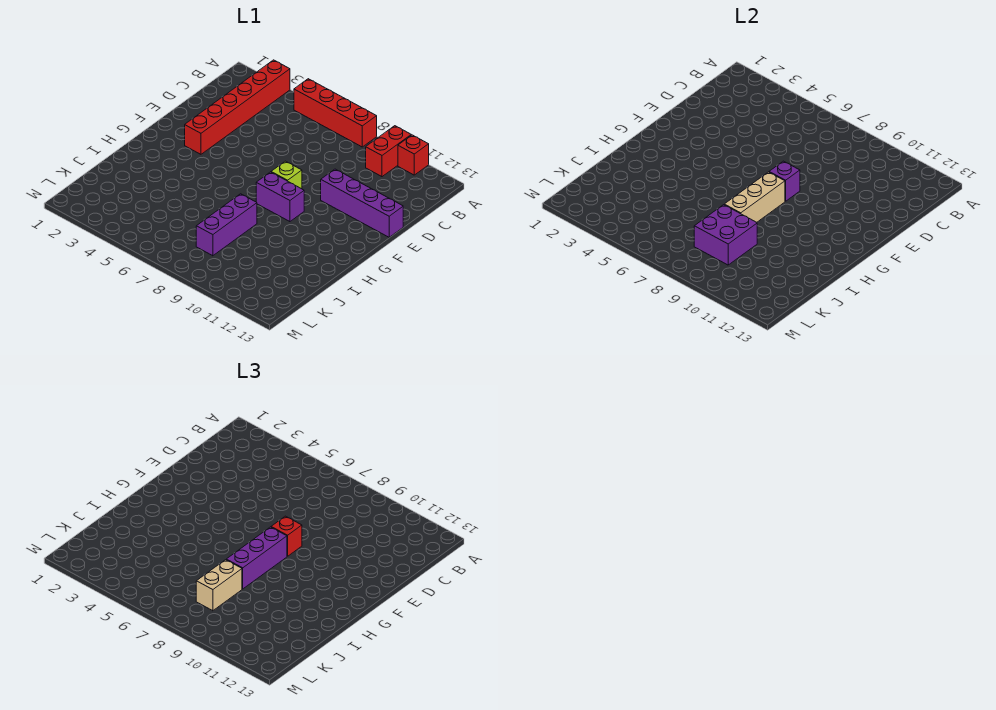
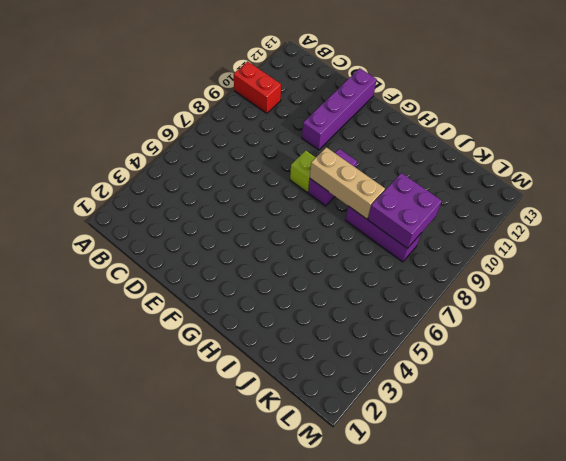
none -> red 1x6 brick [185,60,290,154]
none -> red 1x4 brick [294,79,377,147]
none -> red 1x1 brick [398,135,429,175]

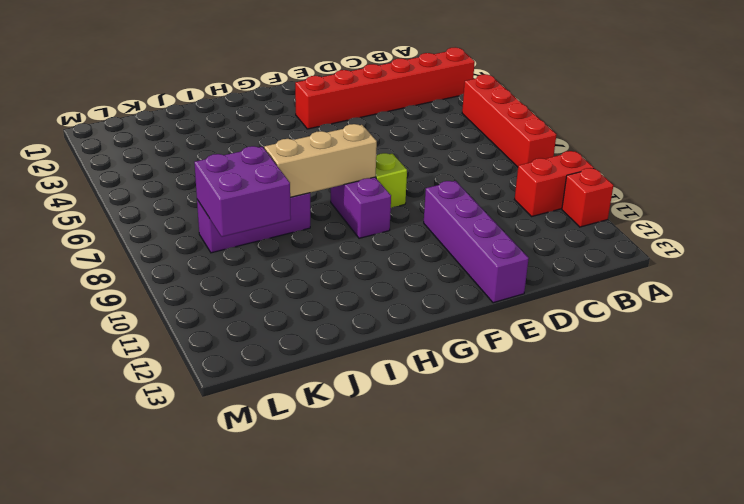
none -> purple 1x1 brick [769,161,800,201]
none -> red 1x1 brick [271,516,302,556]
none -> purple 1x3 brick [226,527,287,589]

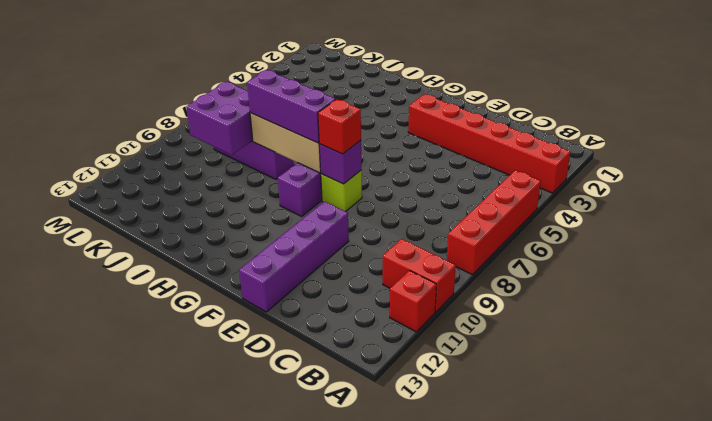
none -> tan 1x2 brick [196,560,242,611]

